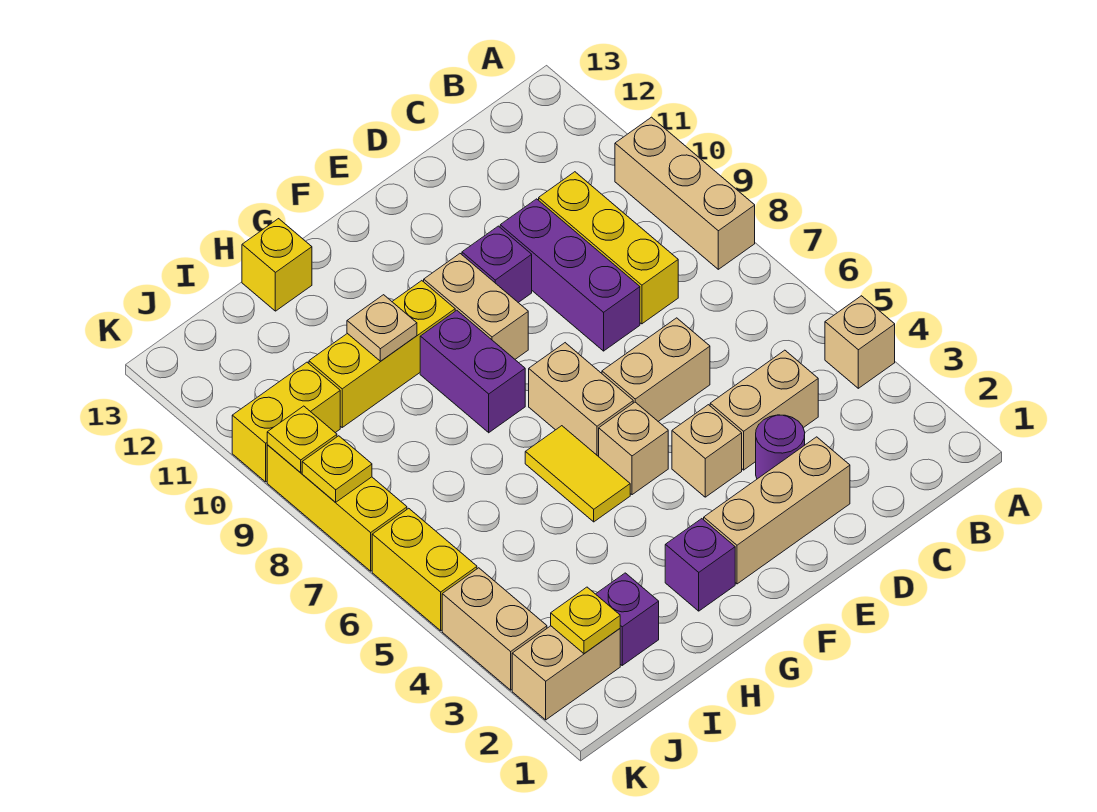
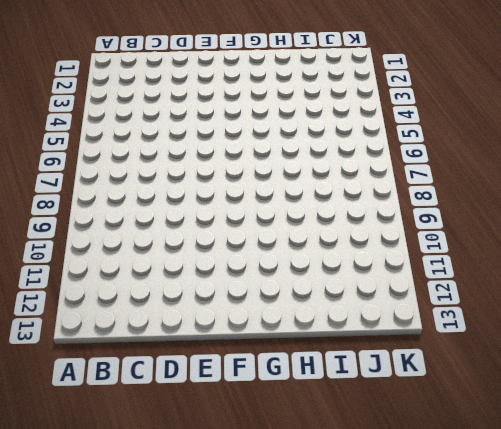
none -> tan 1x1 brick [825,296,895,388]
none -> tan 1x3 brick [615,117,755,269]
none -> tan 1x2 brick [710,350,818,470]

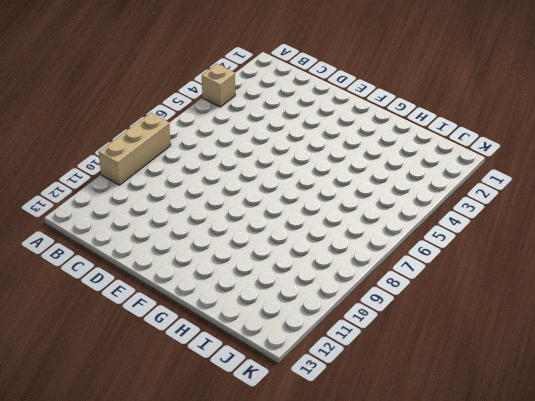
none -> tan 1x2 brick [710,350,818,470]
none -> yellow 1x3 brick [539,172,678,324]
none -> tan 1x3 brick [704,437,850,584]

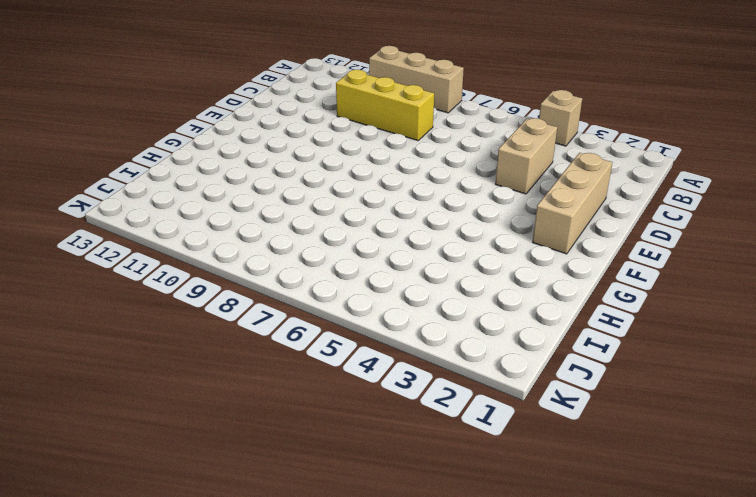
none -> purple 1x1 round brick [756,415,805,479]
none -> tan 1x2 brick [602,318,710,422]
none -> purple 1x3 brick [500,199,640,351]

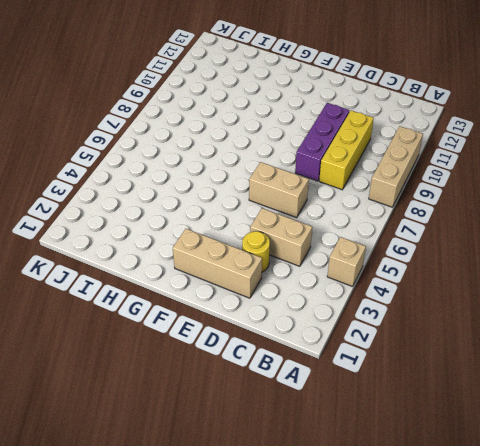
yellow 1x1 round brick [242,231,270,272] -> purple 1x1 round brick [756,415,805,479]
none -> tan 1x1 brick [672,405,742,497]
none -> purple 1x1 brick [462,226,532,303]
none -> tan 1x1 brick [599,402,668,495]

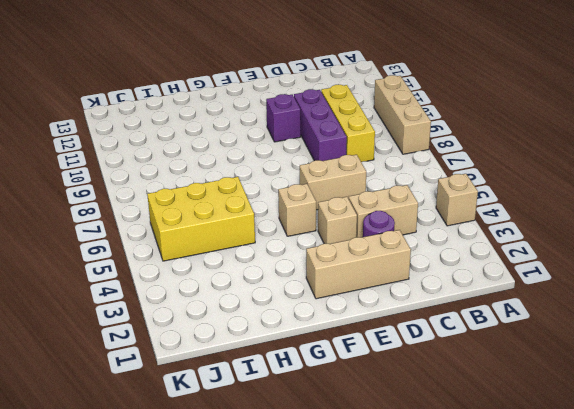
yellow 2x3 brick [147,177,255,261] -> none
none -> tan 1x2 brick [529,343,633,457]
none -> tan 1x2 brick [424,254,528,359]
none -> purple 1x1 brick [665,519,735,611]

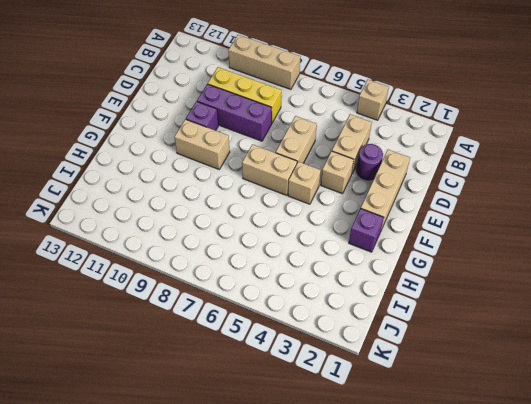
none -> yellow 1x2 tile [525,426,630,522]
none -> purple 1x2 brick [420,310,525,433]
none -> yellow 1x3 brick [309,281,455,427]

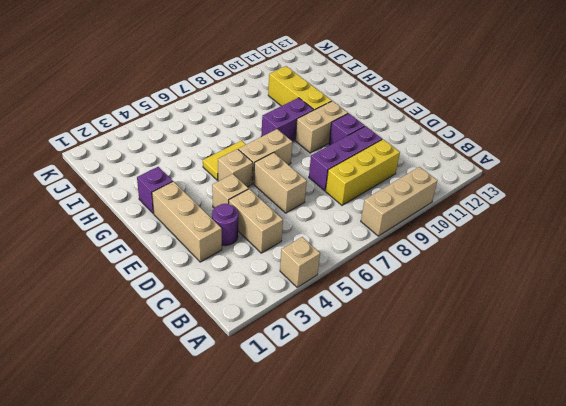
none -> yellow 1x1 brick [242,219,312,311]
none -> purple 1x1 brick [596,573,659,665]
none -> tan 1x2 brick [512,626,620,720]

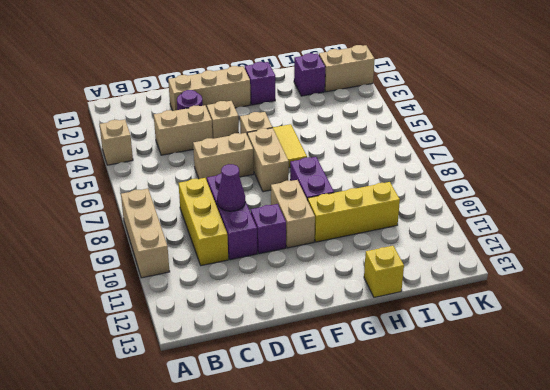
purple 1x1 cone [217,164,245,211] -> none
none -> yellow 1x2 brick [232,362,340,482]
none -> tan 1x2 brick [442,568,547,690]
none -> yellow 1x2 brick [372,508,477,631]

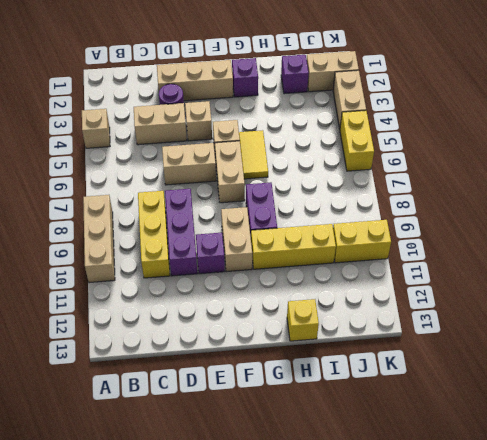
none -> yellow 1x3 brick [267,445,407,571]
none -> tan 1x1 plate [347,295,417,361]
none -> yellow 1x1 plate [551,587,620,654]

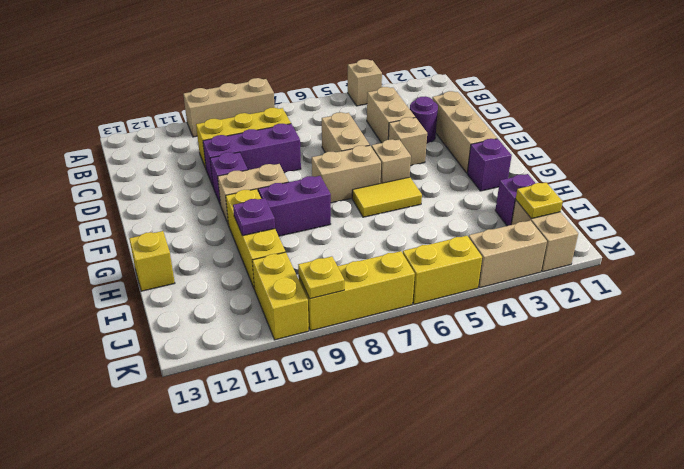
purple 1x1 plate [233,198,275,236] -> tan 1x1 plate [347,295,417,361]
none -> yellow 1x1 plate [302,436,372,502]

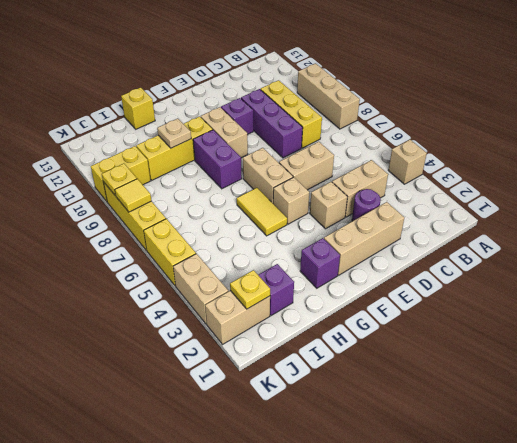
yellow 1x1 tile [115,179,151,212] -> yellow 1x1 plate [302,436,372,502]

